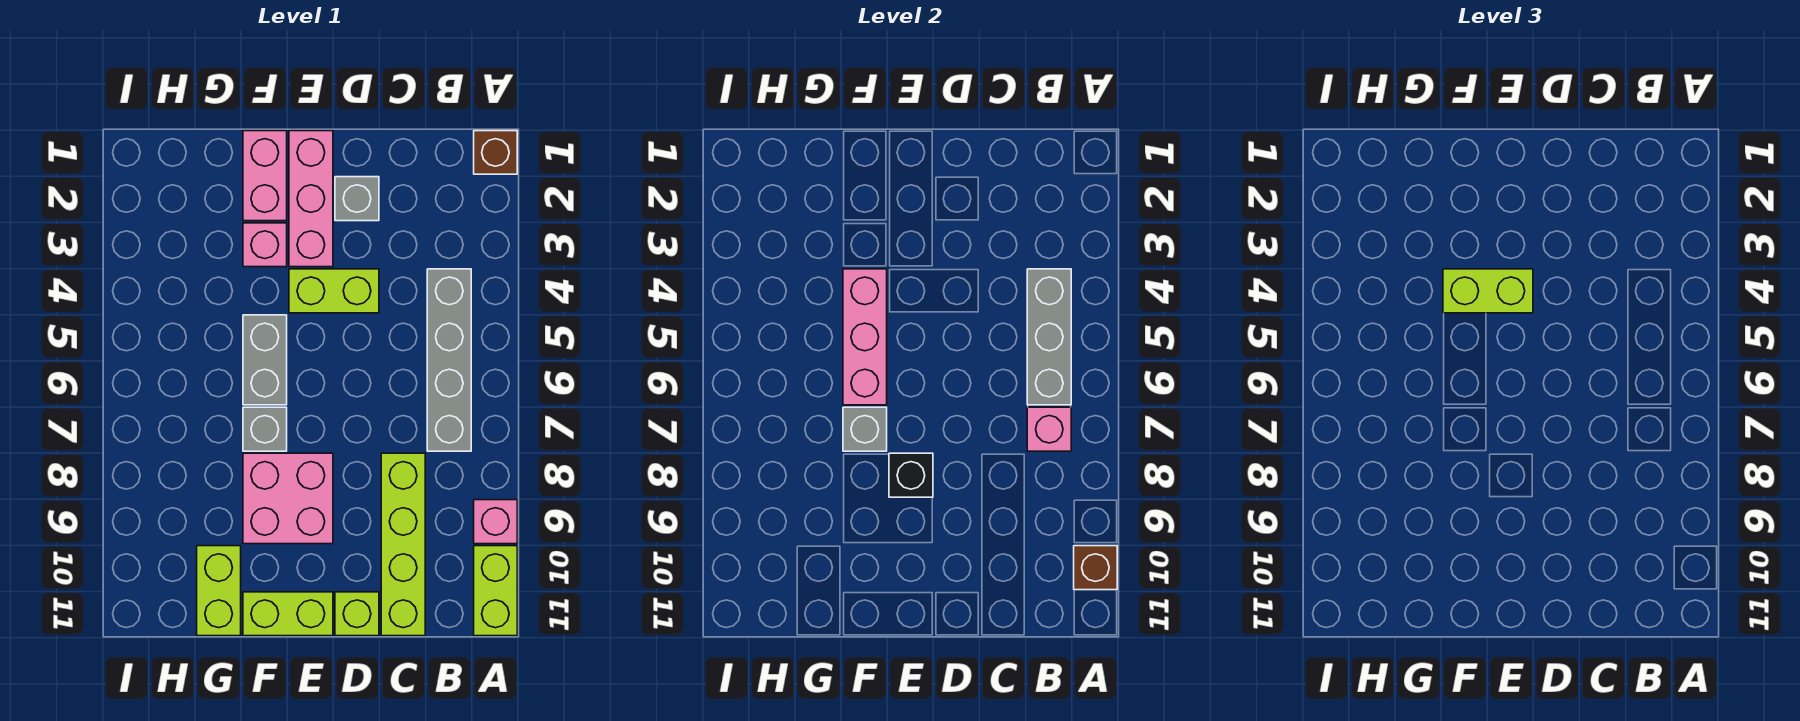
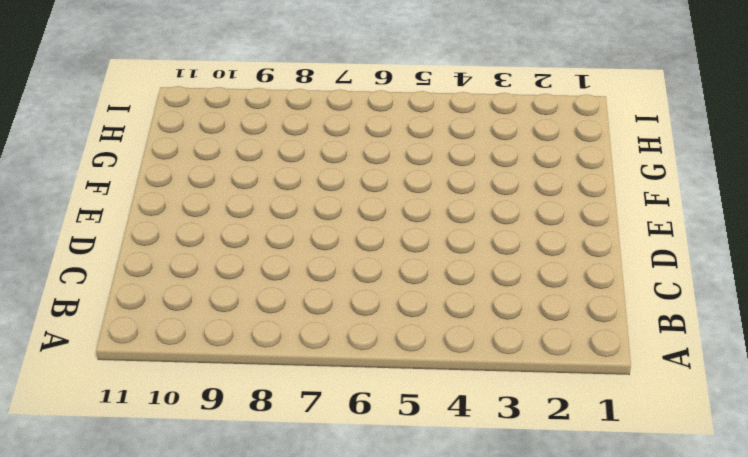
none -> brown 1x1 brick [474,131,517,174]
none -> pink 1x1 brick [474,500,517,544]
none -> lime 1x2 brick [474,546,517,636]

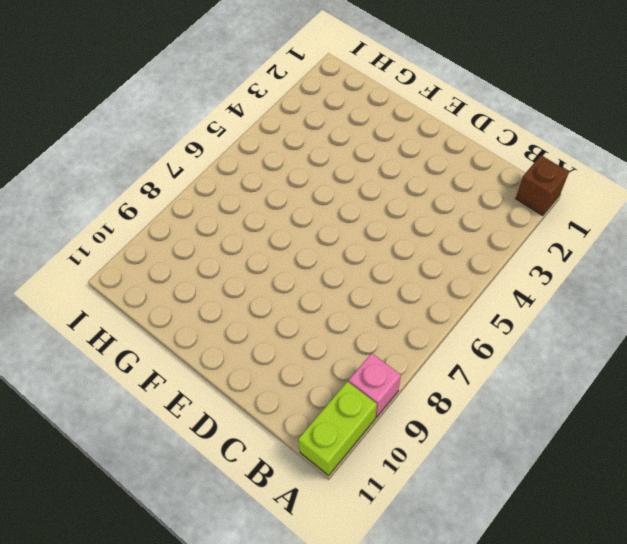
none -> grey 1x4 brick [427,269,471,451]
none -> lime 1x4 brick [381,453,425,636]
none -> grey 1x1 brick [335,177,379,221]

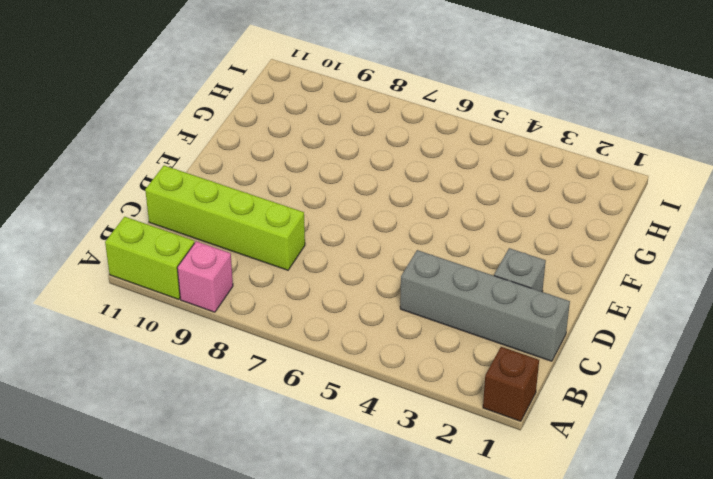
grey 1x4 brick [400,250,570,361] -> grey 1x4 brick moved to [427,269,471,451]
none -> lime 1x2 brick [289,269,379,313]
none -> lime 1x1 brick [335,592,379,636]
none -> pink 1x3 brick [289,131,333,267]

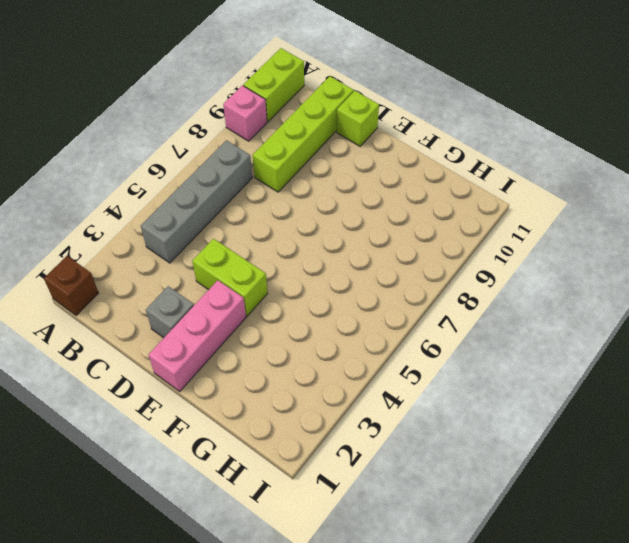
none -> pink 2x2 brick [243,453,333,544]
none -> lime 1x2 brick [243,592,333,636]
none -> pink 1x2 brick [243,131,287,221]

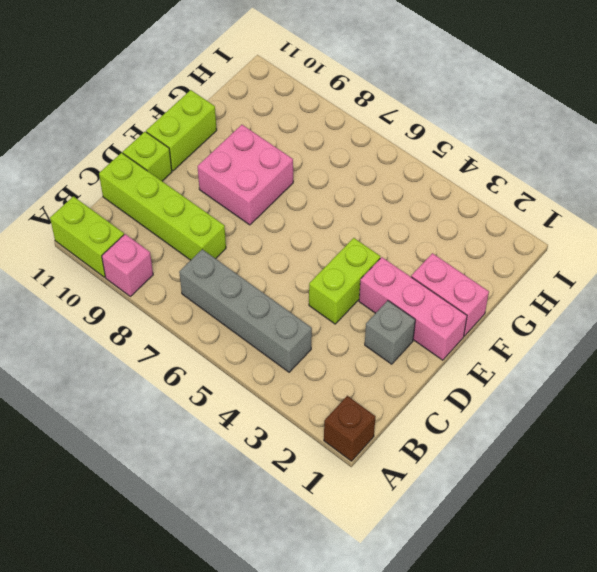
none -> pink 1x1 brick [243,223,287,267]
none -> grey 1x2 brick [243,315,287,405]
none -> grey 1x1 brick [243,407,287,451]

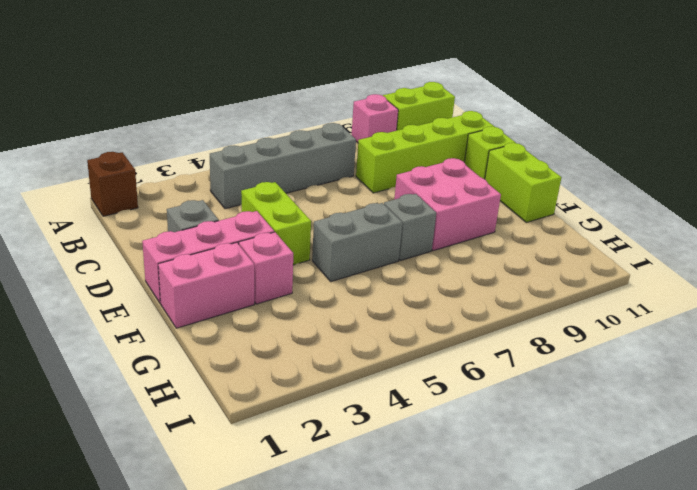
none -> lime 1x2 brick [197,546,241,636]
none -> brown 1x1 brick [1074,546,1117,590]
none -> grey 1x3 brick [1027,269,1071,405]

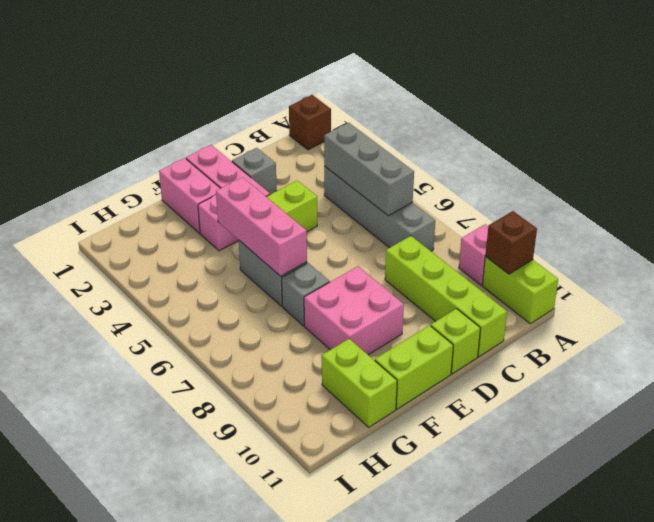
none -> pink 1x1 brick [1027,407,1071,451]
none -> black 1x1 brick [889,453,933,497]
none -> grey 1x1 brick [843,407,887,451]

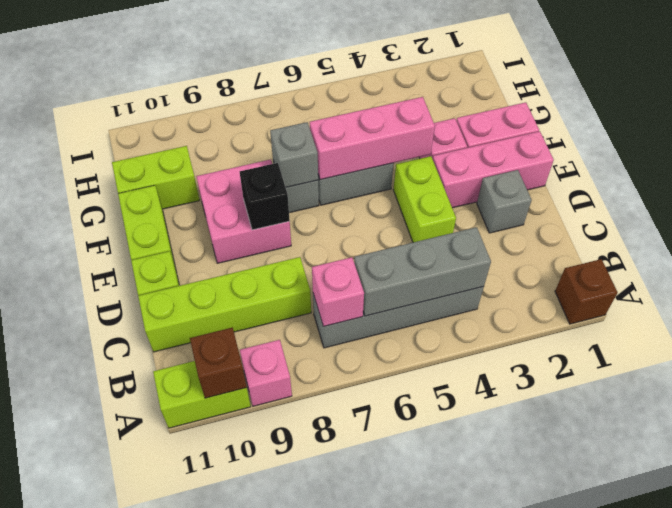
none -> lime 1x2 brick [1443,269,1533,313]

